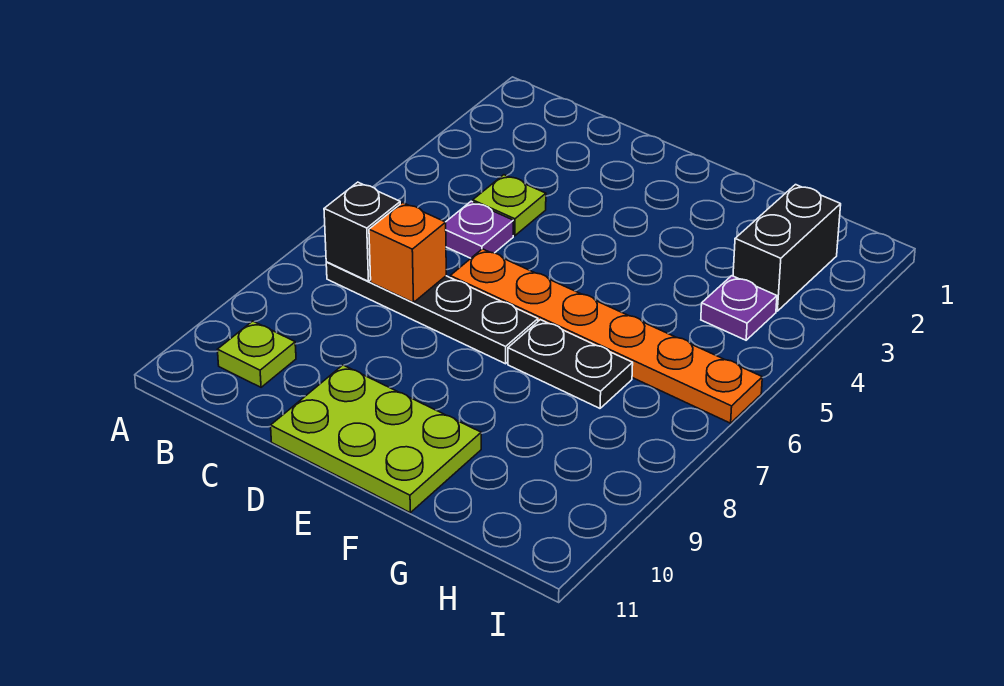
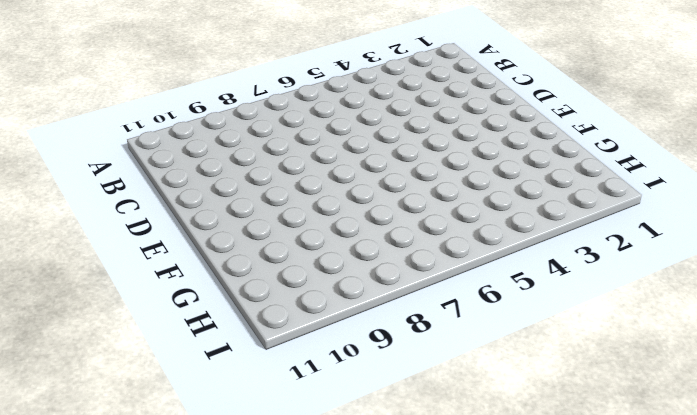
none -> black 1x4 plate [326,262,538,364]
none -> lime 1x1 plate [217,321,296,387]

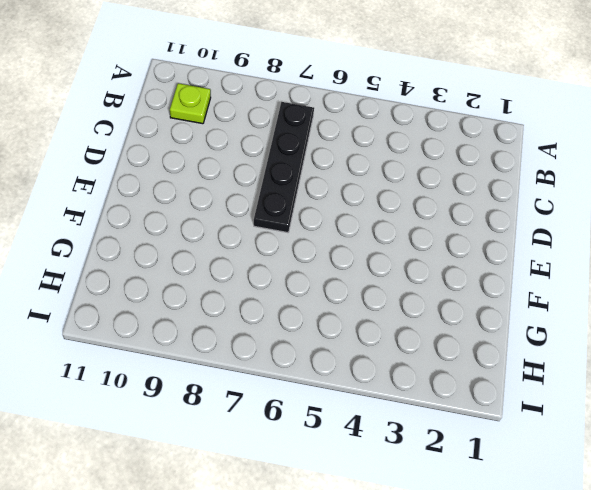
none -> lime 1x1 plate [473,175,546,236]
none -> purple 1x1 plate [446,201,513,258]

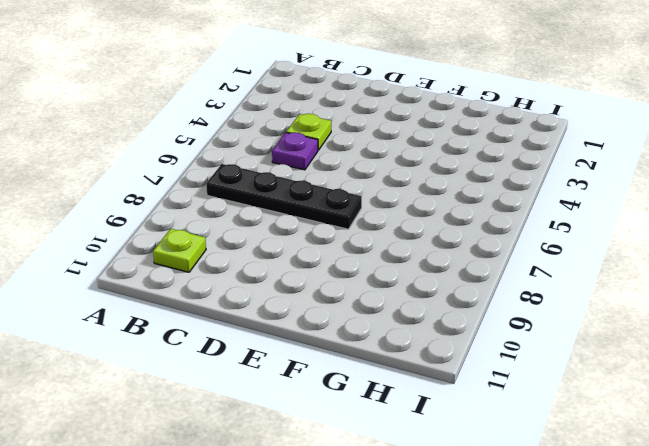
none -> orange 1x6 plate [450,249,762,423]
none -> lime 2x3 plate [271,365,481,513]

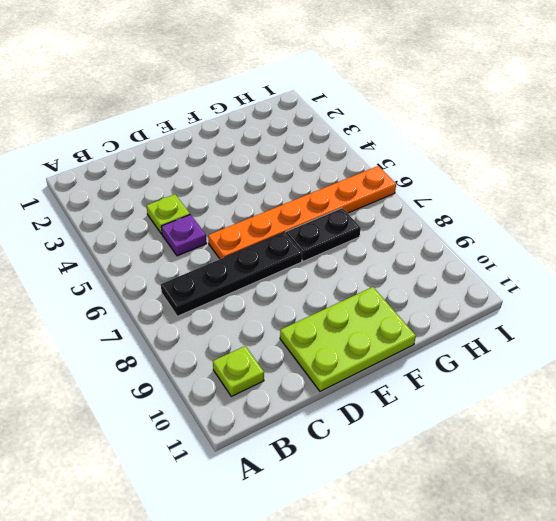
none -> black 1x2 brick [733,185,841,311]
none -> purple 1x1 plate [701,276,777,340]

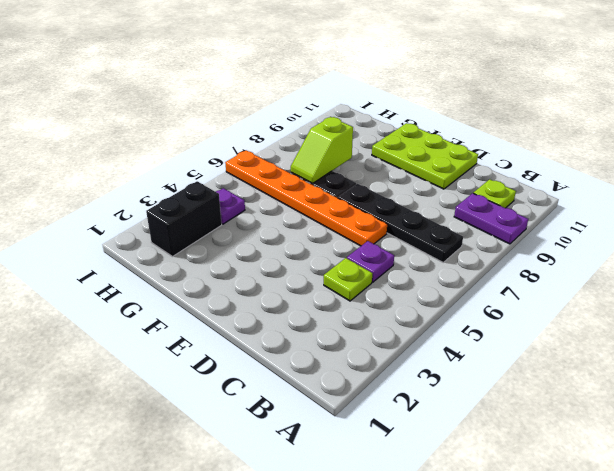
purple 1x2 plate [454,193,528,244] -> none
lime 1x2 slope [291,117,353,183] -> none
none -> black 1x1 brick [324,182,400,281]
none -> orange 1x1 brick [369,203,446,303]

